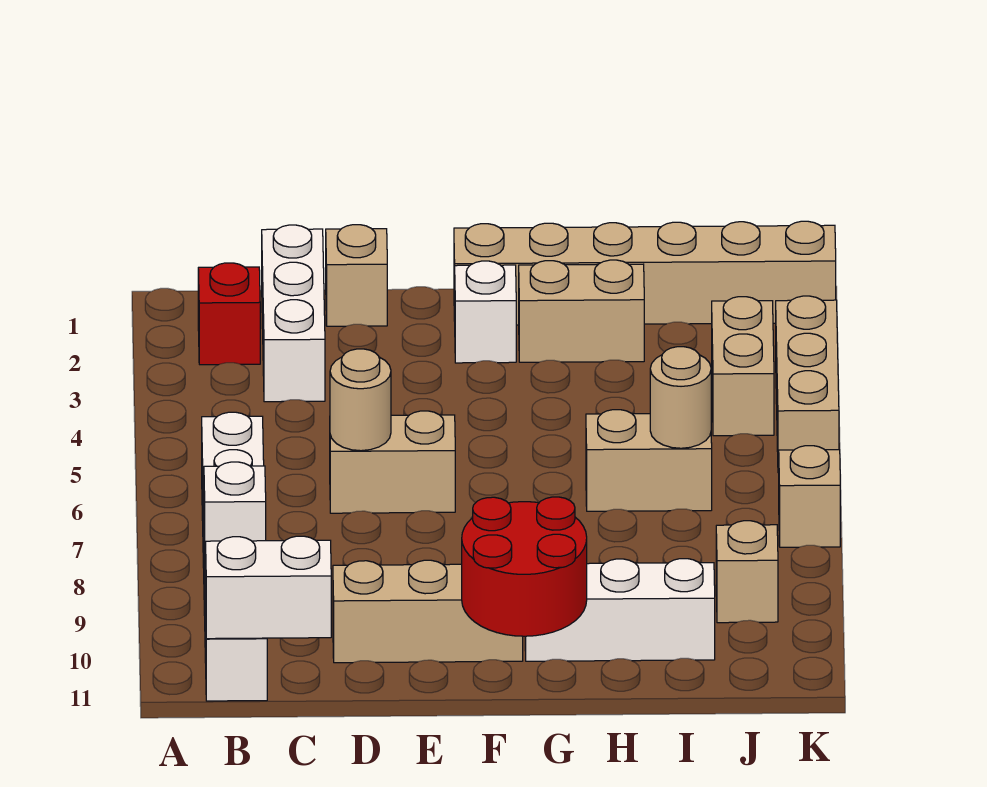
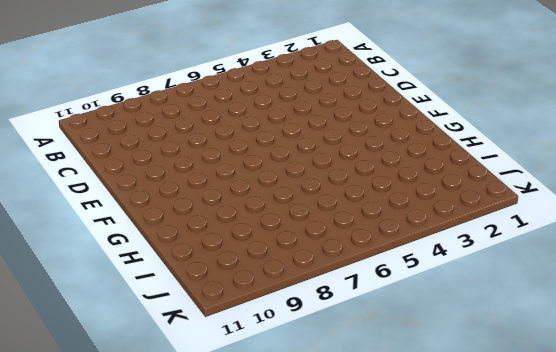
none -> red 1x1 brick [198,263,260,365]
none -> white 1x6 brick [202,412,267,701]
none -> white 1x3 brick [262,225,325,402]

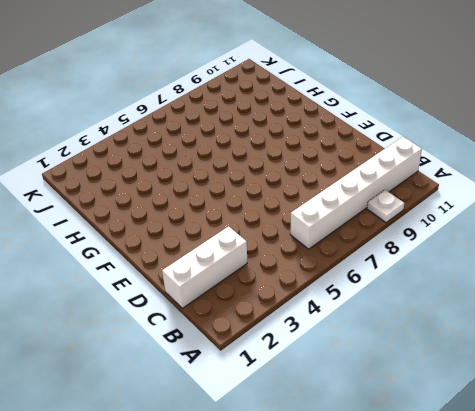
white 1x1 plate [367,190,404,223] -> none
none -> red 1x1 brick [198,263,260,365]
none -> tan 1x1 brick [326,225,387,326]
none -> tan 1x2 brick [330,411,455,513]

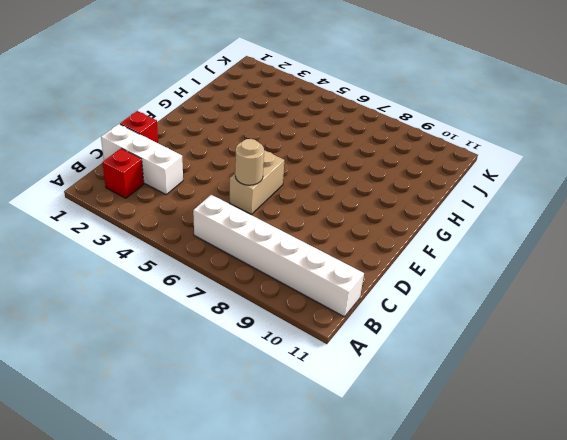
red 1x1 brick [120,111,158,143] -> tan 1x1 brick [326,225,387,326]
none -> tan 1x3 brick [333,560,523,663]
none -> tan 1x6 brick [454,221,836,325]
none -> white 1x1 brick [455,261,516,363]

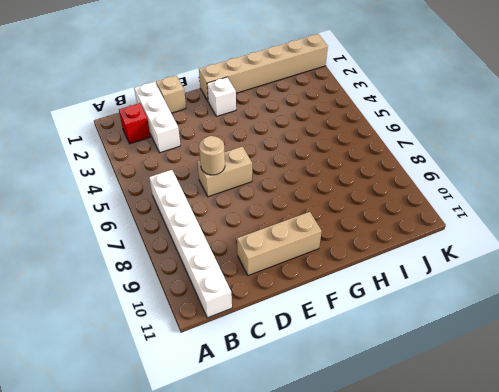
none -> tan 1x2 brick [519,260,644,362]
none -> white 1x3 brick [525,559,715,661]
none -> tan 1x2 brick [586,410,712,511]

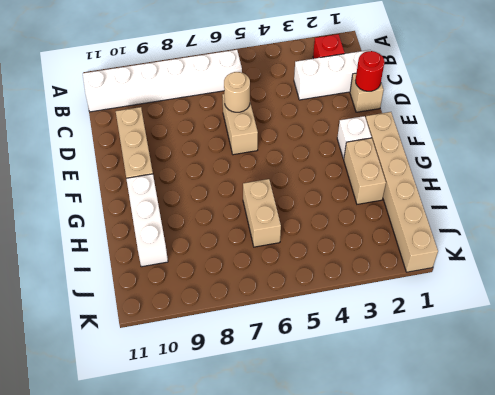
red 1x1 round brick [356,51,384,91] -> none
none -> tan 1x2 brick [712,297,774,436]
none -> tan 1x1 brick [716,521,778,623]
none -> tan 1x3 brick [776,296,839,473]

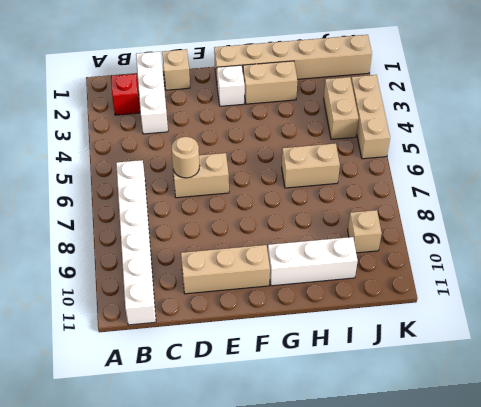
none -> tan 1x1 brick [779,446,840,547]
none -> white 1x1 brick [204,462,266,564]
none -> white 1x2 brick [206,536,331,639]

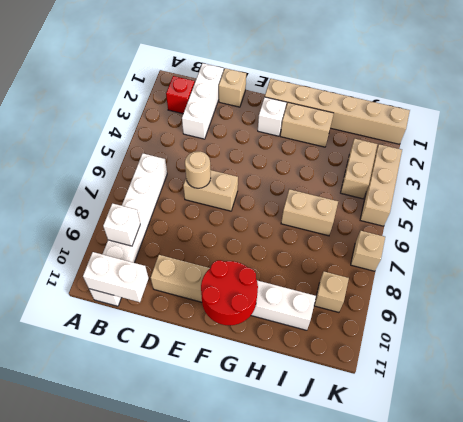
none -> tan 1x1 round brick [650,347,711,448]

